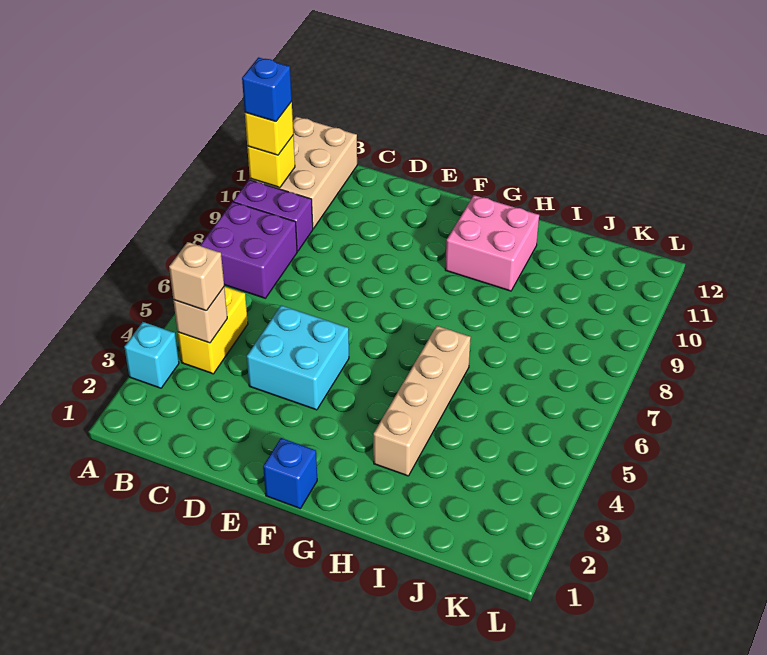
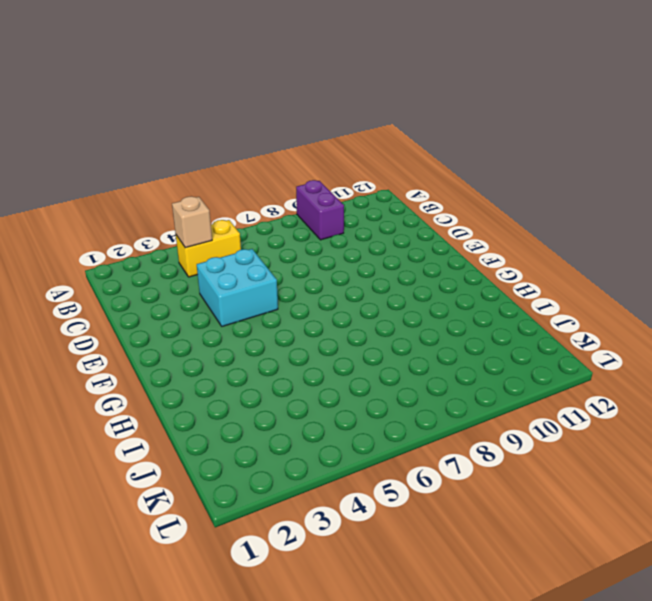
none -> cyan 1x1 brick [124,322,179,388]
none -> purple 2x2 brick [200,202,297,298]
none -> tan 2x3 brick [250,117,357,229]

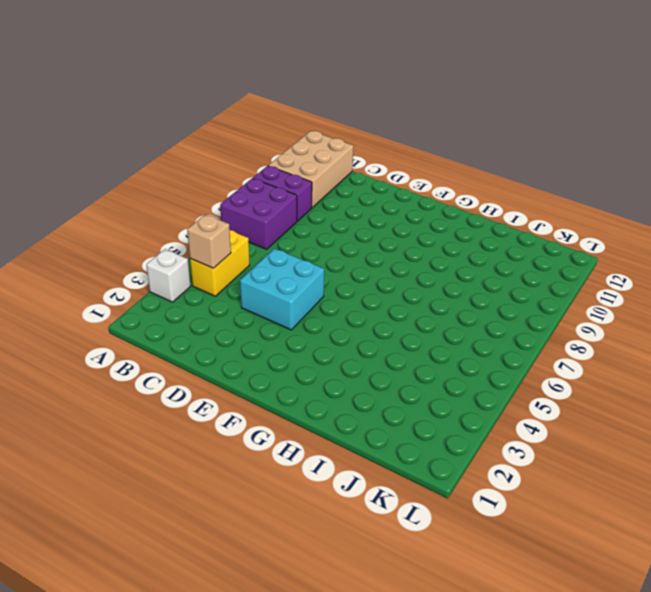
white 1x1 brick [146,249,191,302] -> cyan 1x1 brick [124,322,179,388]
none -> blue 1x1 brick [263,438,317,508]
none -> pink 2x2 brick [445,195,539,291]
none -> tan 1x4 brick [373,326,471,476]

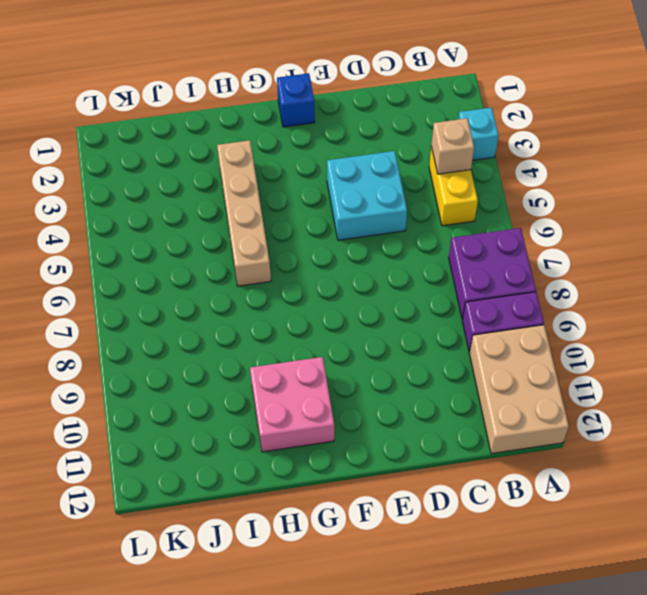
none -> yellow 1x1 brick [247,135,295,188]
none -> yellow 1x1 brick [245,102,293,155]
none -> tan 1x1 brick [169,242,224,311]

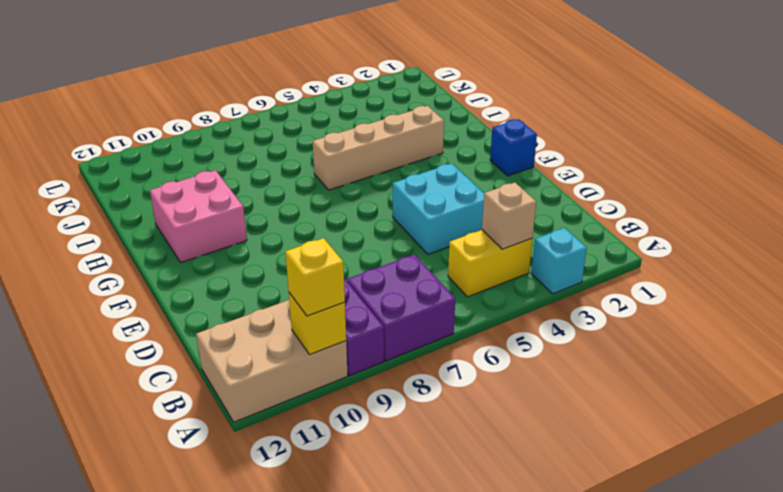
none -> tan 1x1 brick [169,242,224,311]
none -> blue 1x1 brick [242,57,292,122]

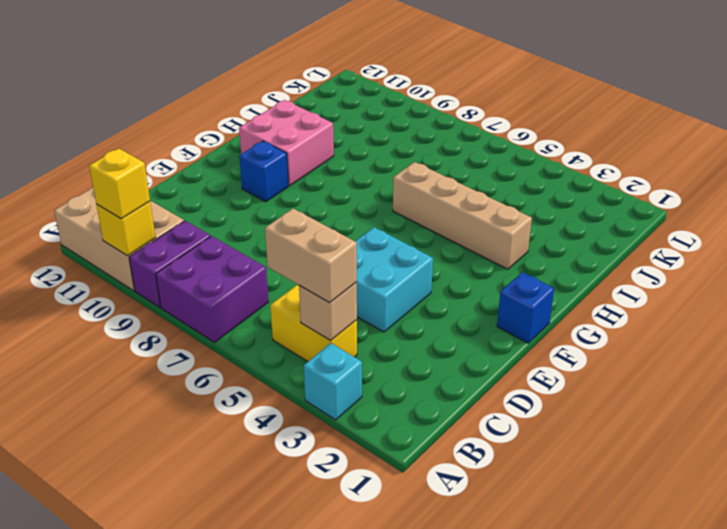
tan 1x2 brick [265,209,357,302] -> tan 1x1 brick [169,242,224,311]
blue 1x1 brick [239,141,289,202] -> blue 1x1 brick moved to [242,57,292,122]

